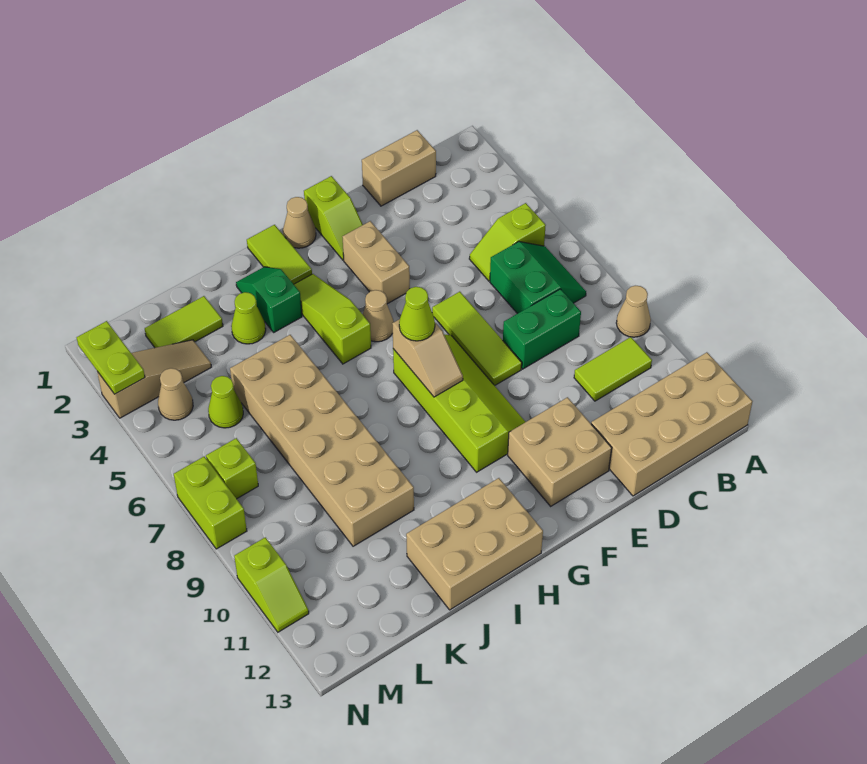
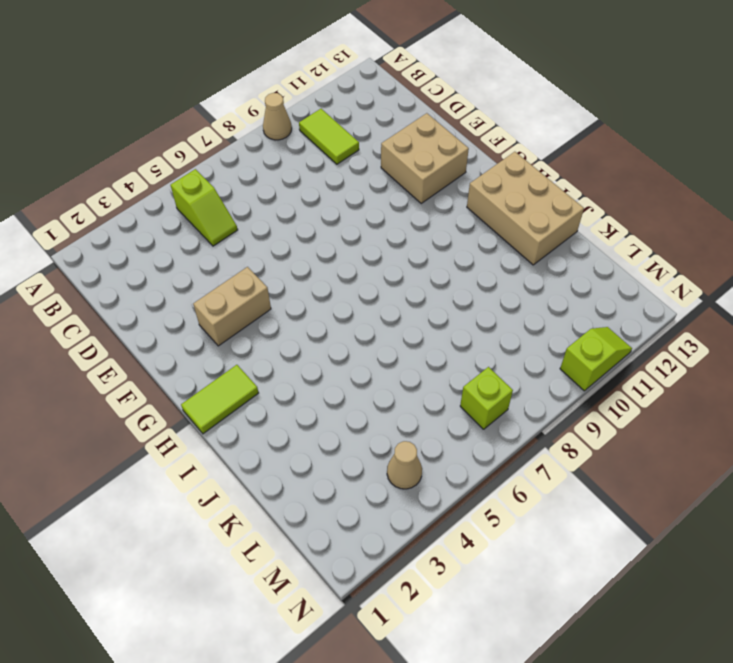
none -> tan 2x4 brick [591,352,752,496]
none -> green 2x2 slope [490,242,586,314]
none -> tan 1x2 brick [362,130,436,206]
none -> green 1x2 brick [503,289,581,369]

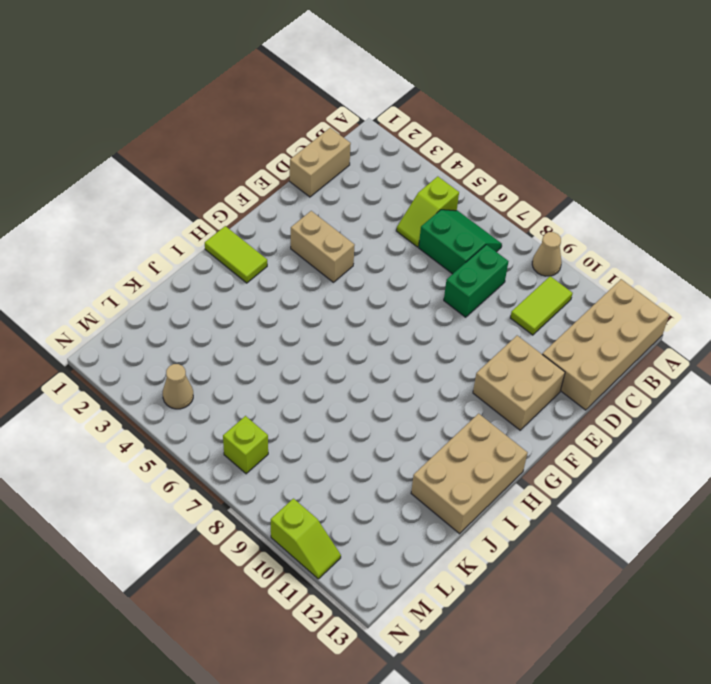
none -> lime 1x3 tile [432,292,522,386]
none -> lime 1x2 slope [304,176,363,260]
none -> lime 2x4 slope [393,334,525,472]
none -> tan 1x1 cone [283,197,316,248]

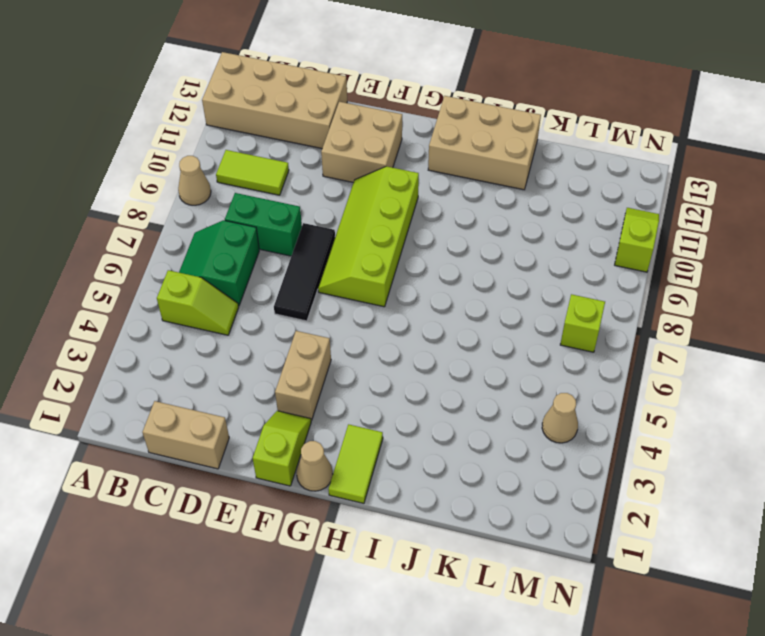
black 1x3 tile [274,223,335,321] -> lime 1x3 tile [432,292,522,386]
none -> tan 1x1 cone [363,290,394,342]
none -> lime 1x3 slope [294,274,371,364]
none -> green 1x2 slope [236,267,302,332]
none -> lime 1x1 cone [231,292,266,344]

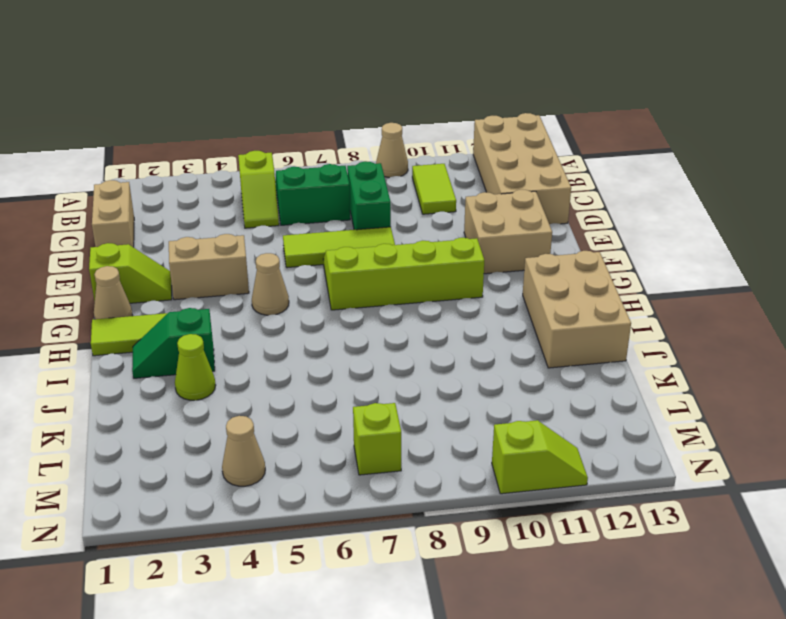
none -> lime 1x3 slope [294,274,371,364]
none -> tan 2x6 brick [230,335,414,546]
none -> lime 1x2 tile [145,296,223,348]
none -> tan 1x3 slope [97,340,211,418]

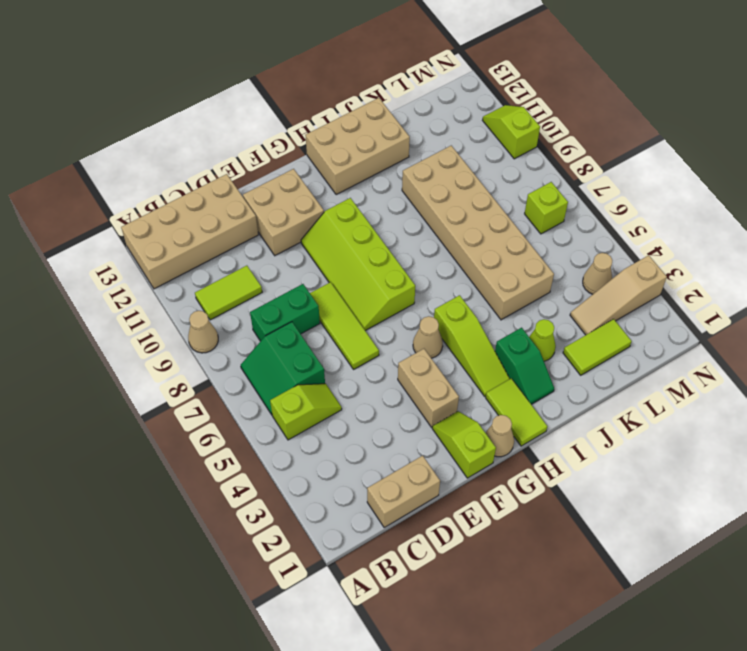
none -> lime 1x1 cone [208,376,243,428]
none -> lime 1x2 brick [174,457,247,549]
none -> tan 1x2 slope [392,319,463,397]
none -> lime 1x2 plate [77,321,145,394]

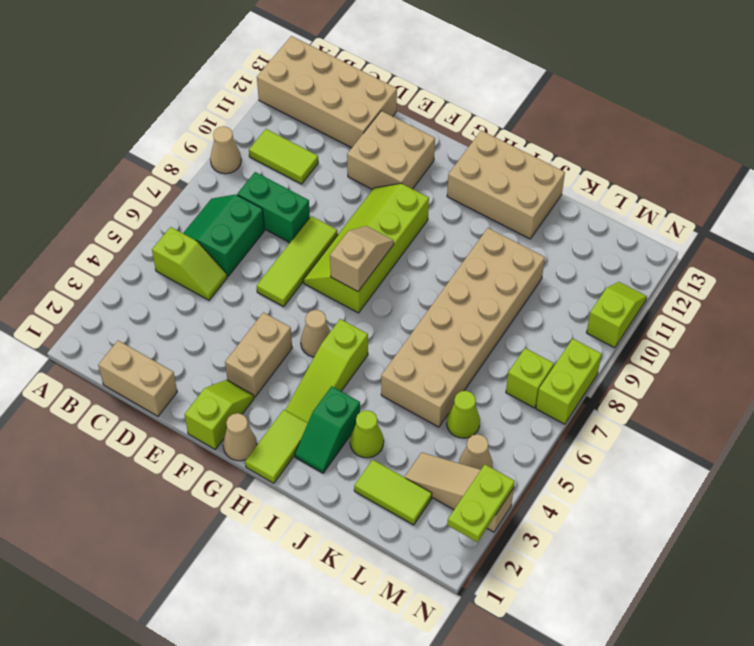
none -> lime 1x1 cone [399,287,435,341]

